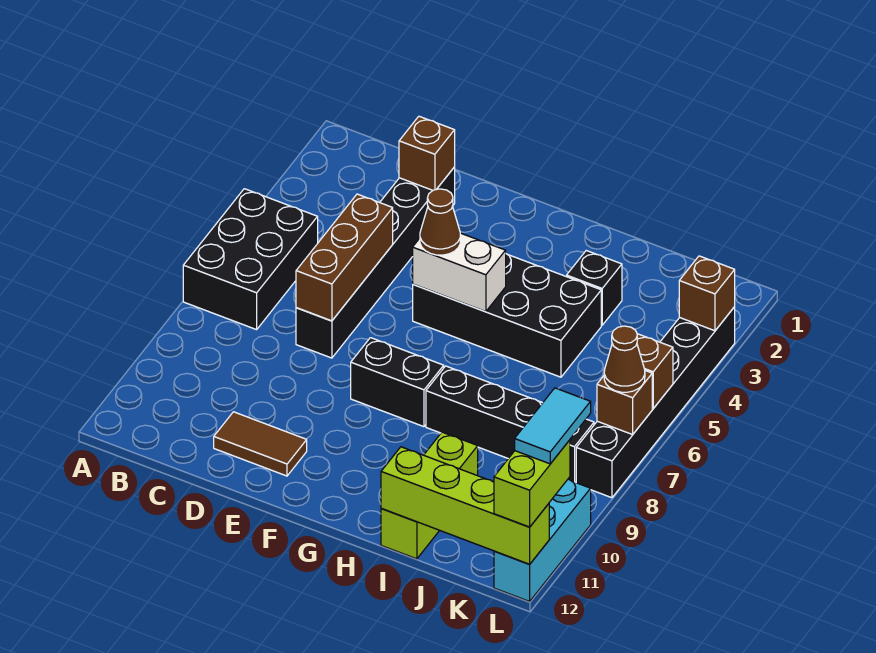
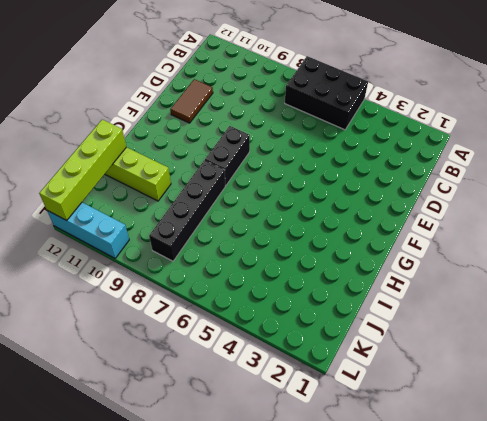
none -> black 1x6 brick [296,167,455,358]
none -> black 2x4 brick [413,254,601,377]
none -> black 1x1 brick [567,251,622,325]

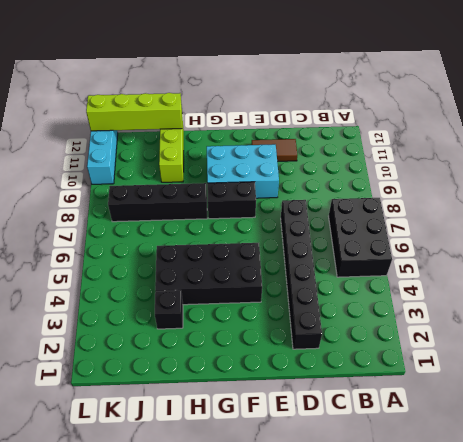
cyan 2x3 brick [207,144,279,198] -> none
none -> black 1x6 brick [576,307,735,498]
none -> brown 1x1 brick [399,116,455,190]
none -> brown 1x3 brick [296,194,393,321]

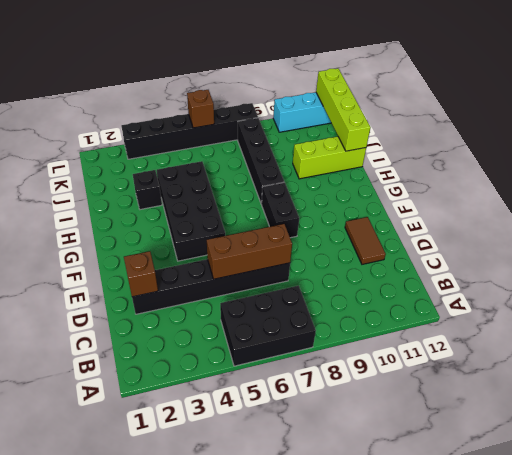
none -> white 1x2 brick [413,233,506,312]
none -> brown 1x1 brick [679,256,735,331]
none -> brown 1x1 brick [597,371,652,434]

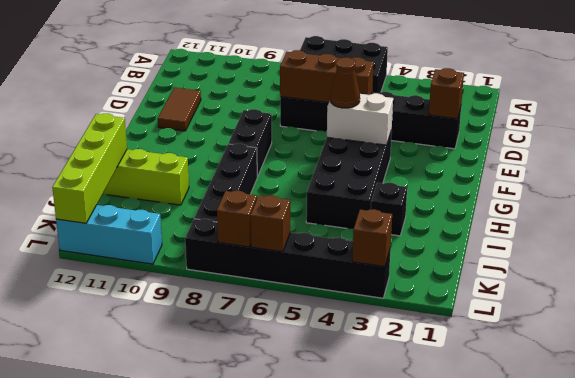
white 1x2 brick [327,93,393,145] -> white 1x2 brick turned to [413,233,506,312]
none -> brown 1x1 cone [604,326,645,392]
none -> lime 1x2 brick [494,440,570,527]
none -> cyan 1x2 tile [515,388,591,464]

